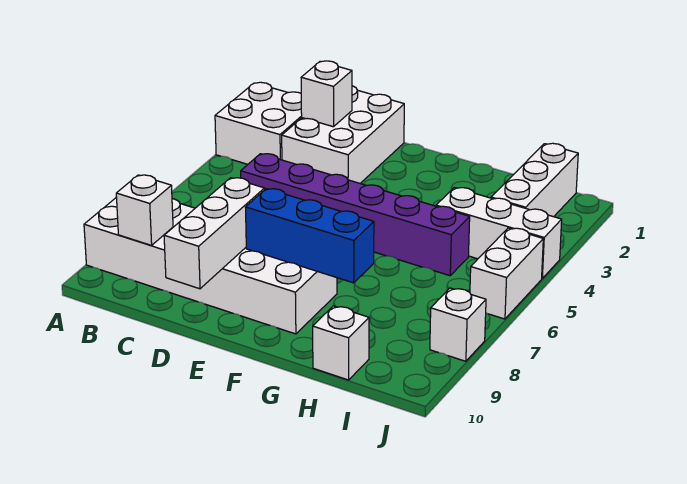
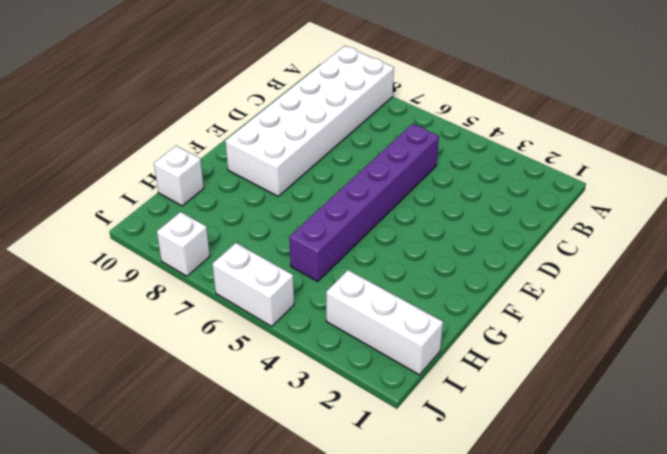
none -> white 2x2 brick [215,82,302,164]
none -> white 2x3 brick [282,86,404,183]
none -> white 1x3 brick [436,187,562,278]

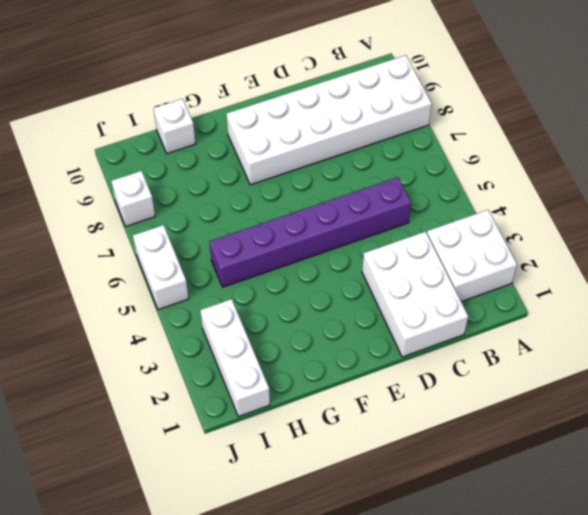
none -> white 1x3 brick [436,187,562,278]
none -> white 1x1 brick [116,175,173,245]
none -> white 1x1 brick [301,61,352,127]

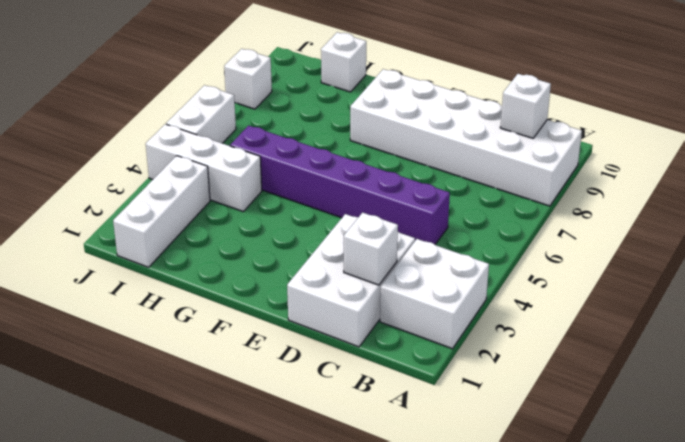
none -> white 1x3 brick [164,178,265,289]
none -> blue 1x3 brick [246,189,374,283]

